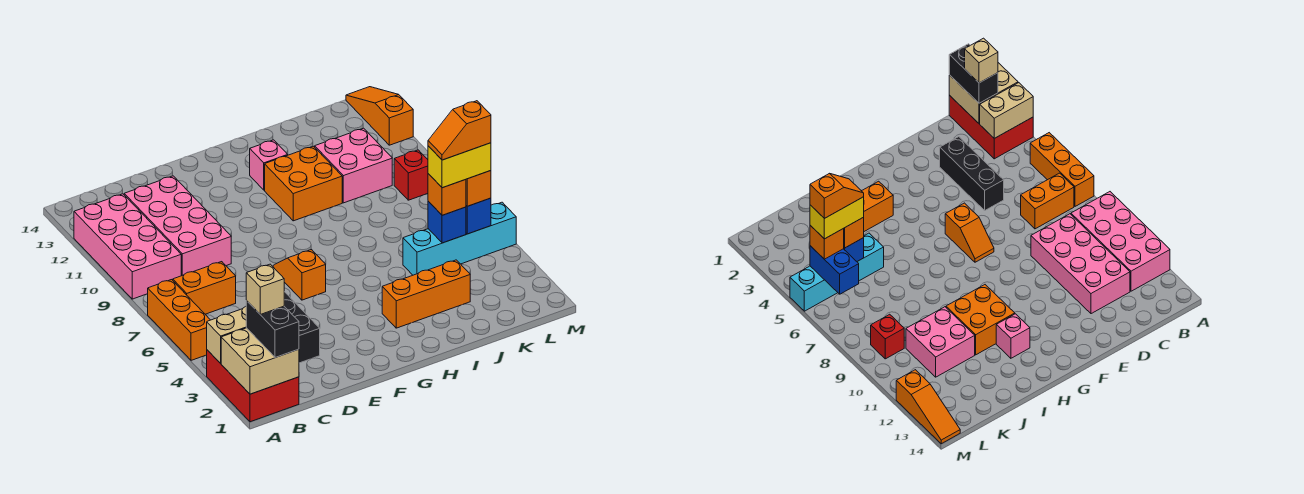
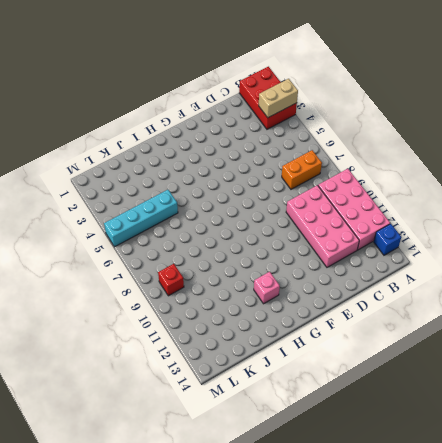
blue 1x1 brick [374,224,401,255] -> blue 1x1 brick moved to [428,201,466,243]
none -> orange 1x3 brick [148,280,210,360]
none -> black 1x3 brick [284,292,320,363]
none -> orange 1x2 slope [273,249,326,300]

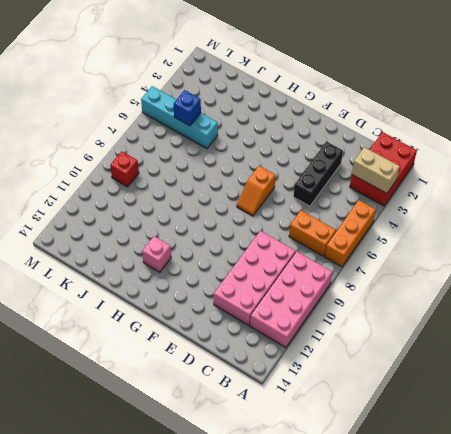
none -> orange 1x3 brick [382,260,470,328]
none -> orange 2x2 brick [265,146,342,221]
none -> pink 2x2 brick [315,128,392,203]

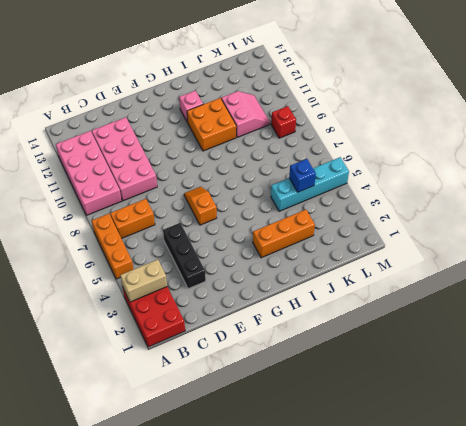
pink 2x2 slope [221,91,270,137] -> pink 2x2 brick [315,128,392,203]
none -> orange 1x3 slope [346,87,413,145]
none -> tan 2x2 brick [221,328,299,394]
none -> blue 1x2 brick [466,198,491,234]

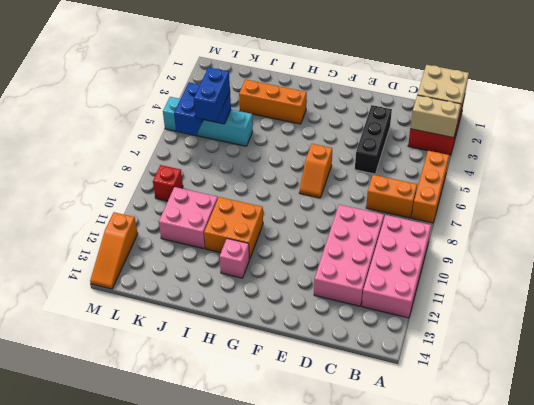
blue 1x2 brick [194,67,230,121] -> orange 1x1 brick [428,174,466,215]
none -> black 1x2 brick [246,301,299,358]
none -> orange 1x1 brick [466,171,491,206]
none -> tan 1x1 brick [246,264,284,314]

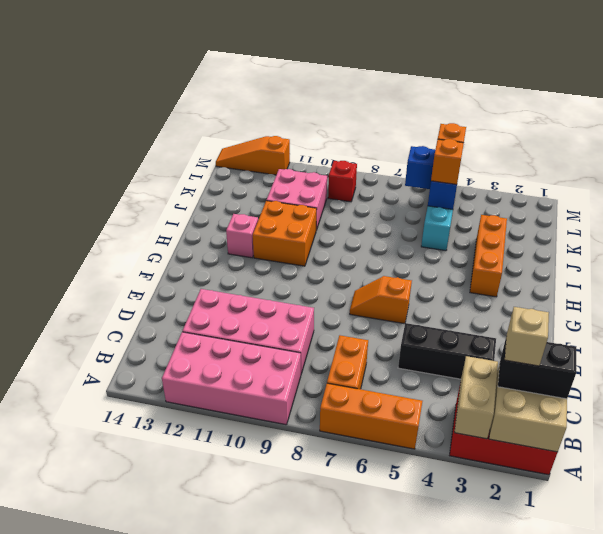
none -> yellow 1x2 brick [428,143,491,188]
none -> orange 1x2 slope [428,101,491,160]

